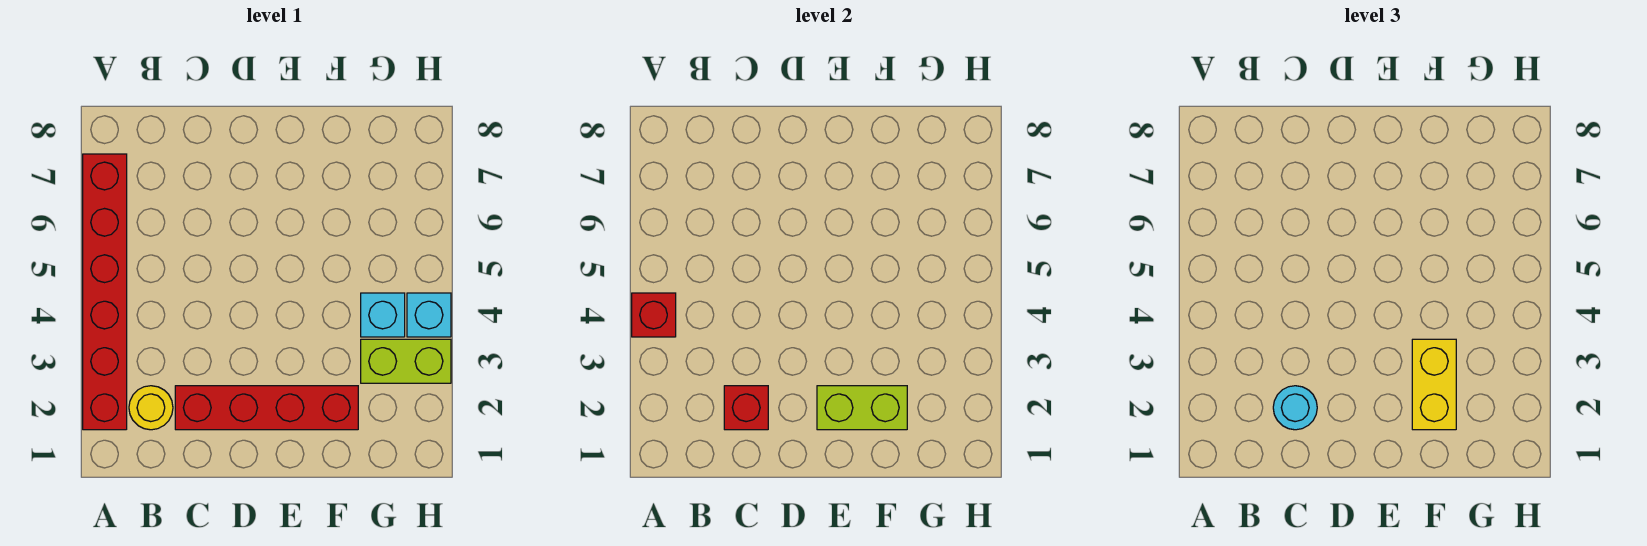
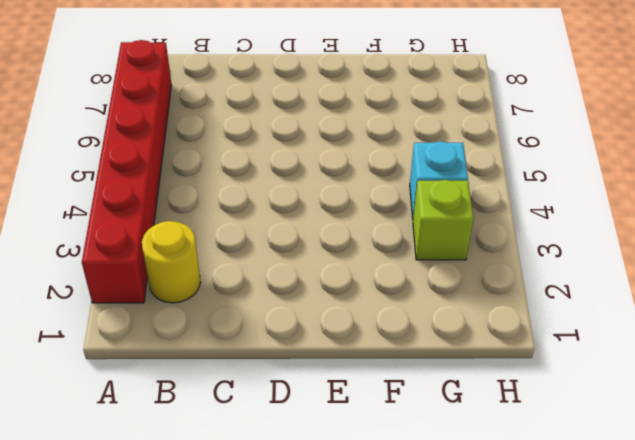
lime 1x1 brick [413,180,473,260] -> lime 1x2 brick [361,339,451,383]
none -> red 1x4 brick [175,386,358,430]
none -> cyan 1x1 brick [407,293,451,337]

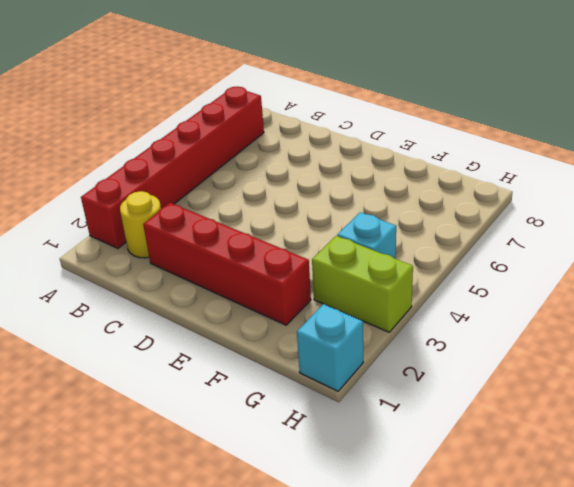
cyan 1x1 brick [297,304,363,391] -> cyan 1x1 brick moved to [407,293,451,337]
none -> red 1x1 brick [632,293,676,337]
none -> red 1x1 brick [724,386,768,430]

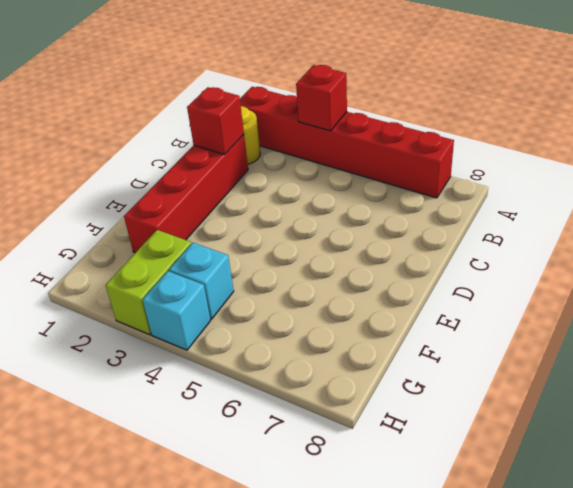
none -> lime 1x2 brick [817,386,907,430]
none -> cyan 1x1 round brick [1273,386,1317,430]

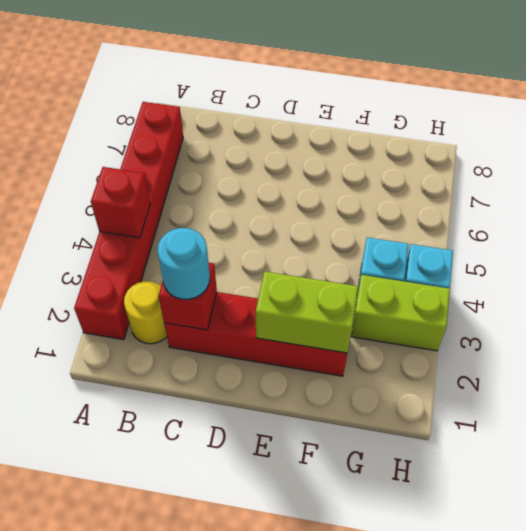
none -> yellow 1x2 brick [1412,339,1456,430]

